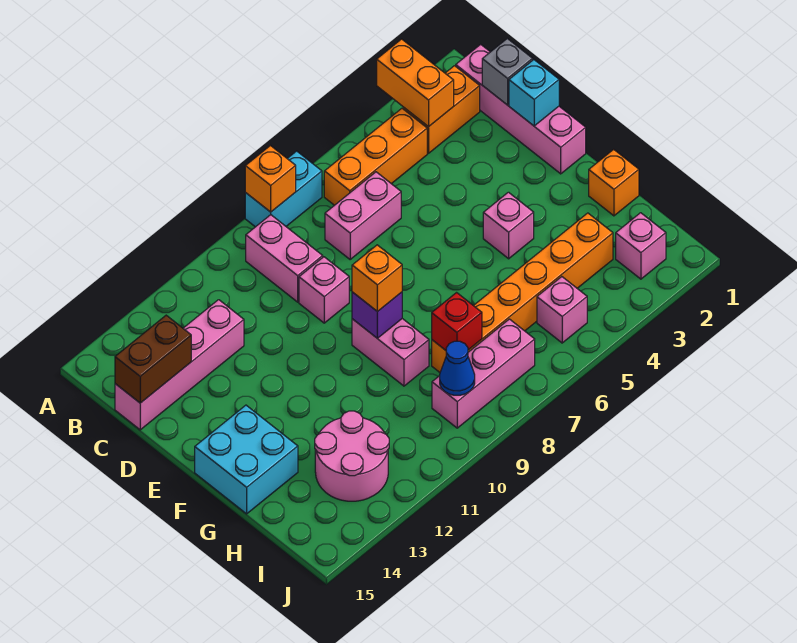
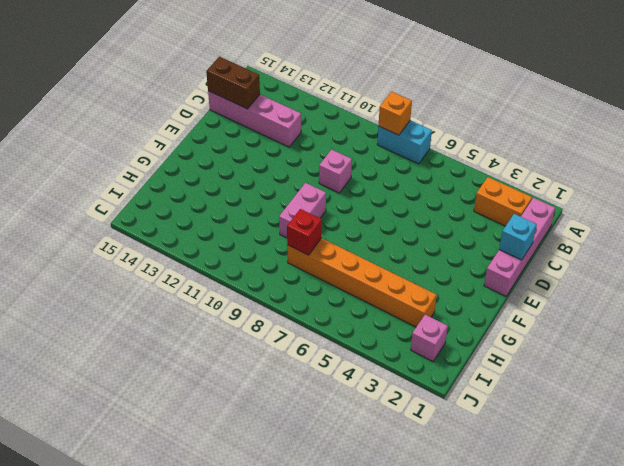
none -> orange 1x3 brick [324,108,427,205]
none -> pink 1x2 brick [246,215,323,302]
none -> pink 1x2 brick [325,172,401,259]

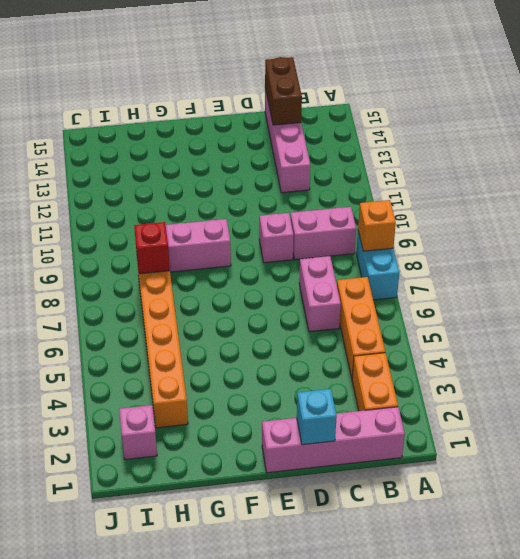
none -> pink 1x1 brick [483,192,534,259]
none -> cyan 2x2 brick [195,405,298,514]
none -> orange 1x1 brick [589,149,639,216]

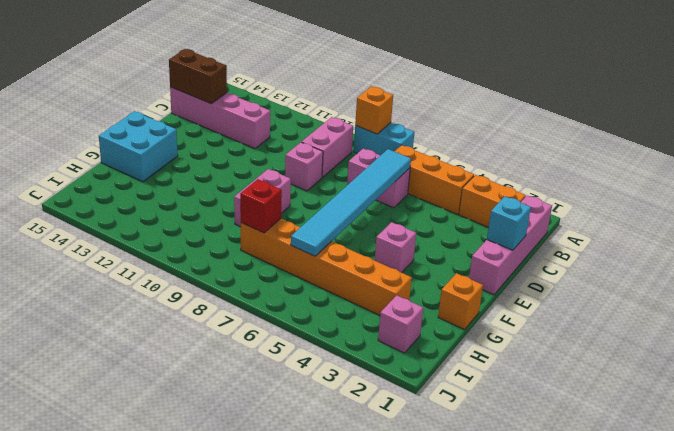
cyan 1x6 tile [291,149,411,256] -> none
none -> pink 2x2 round brick [315,411,389,501]
none -> pink 1x1 brick [537,277,587,343]
none -> pink 1x3 brick [432,319,535,428]

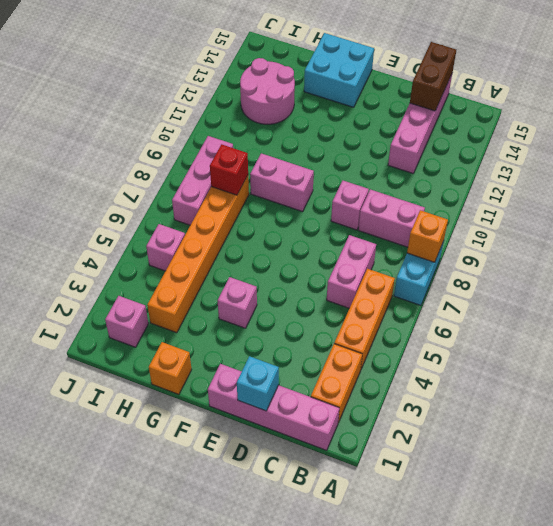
none -> orange 1x2 brick [377,39,454,127]
none -> grey 1x1 brick [482,39,533,105]
none -> purple 1x1 brick [352,292,402,339]

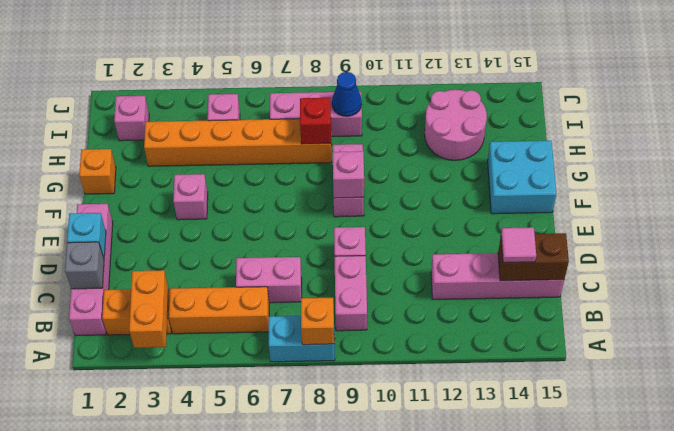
pink 1x1 tile [501,227,536,262] -> none
pink 1x1 brick [333,151,364,198] -> purple 1x1 brick [352,292,402,339]
none -> orange 1x1 brick [352,245,402,312]

